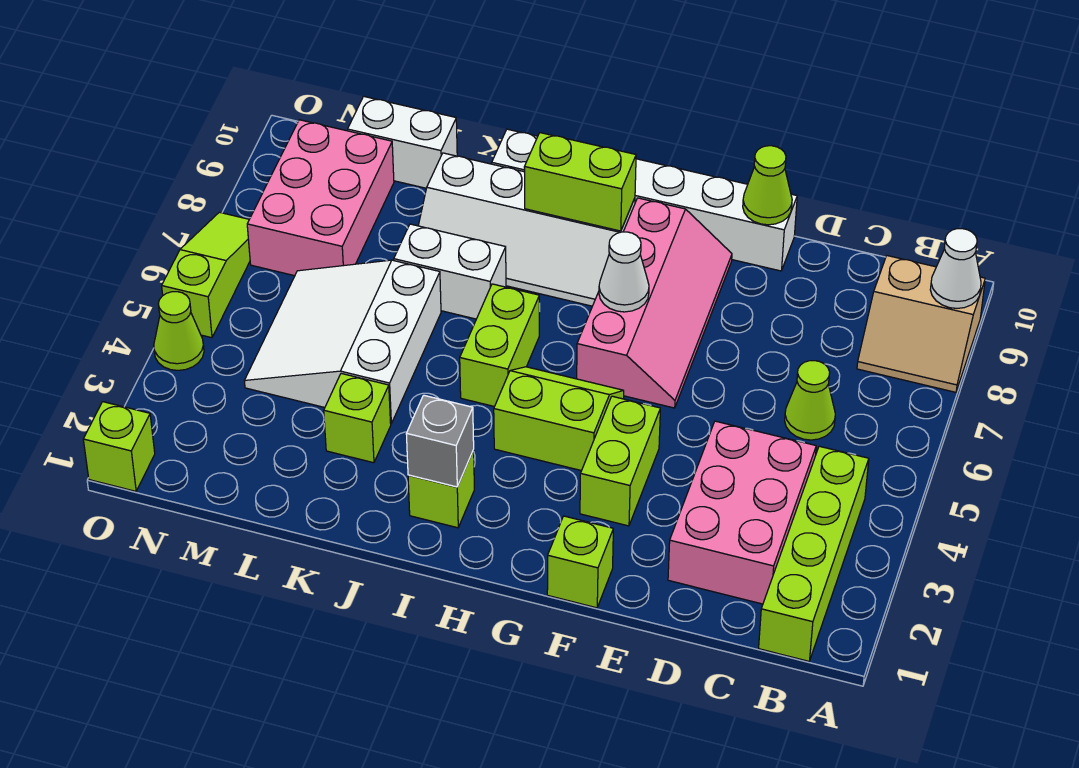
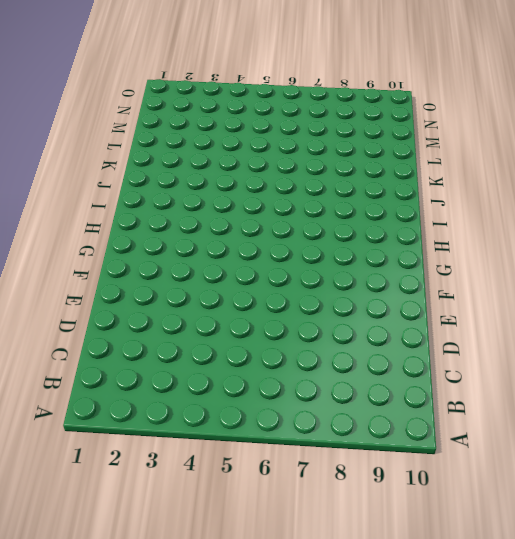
none -> tan 2x2 slope [857,256,985,392]
none -> lime 1x4 brick [759,446,869,661]
none -> pink 2x3 brick [668,421,816,604]

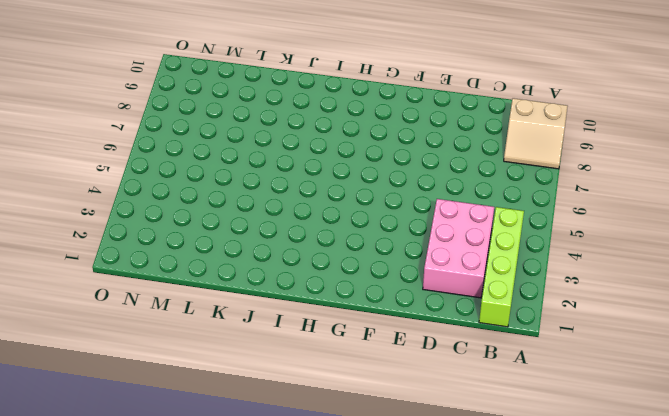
none -> lime 1x1 cone [785,361,835,440]
none -> white 1x6 brick [492,129,797,271]
none -> lime 1x1 brick [547,516,613,608]

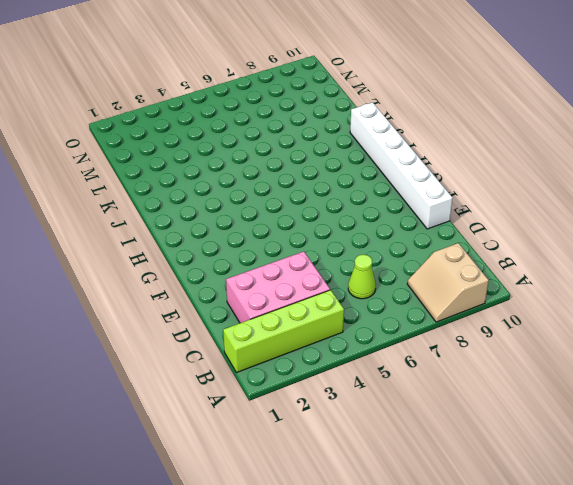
none -> lime 1x1 brick [547,516,613,608]
none -> lime 1x2 brick [580,396,660,526]
none -> pink 2x4 slope [577,198,732,408]

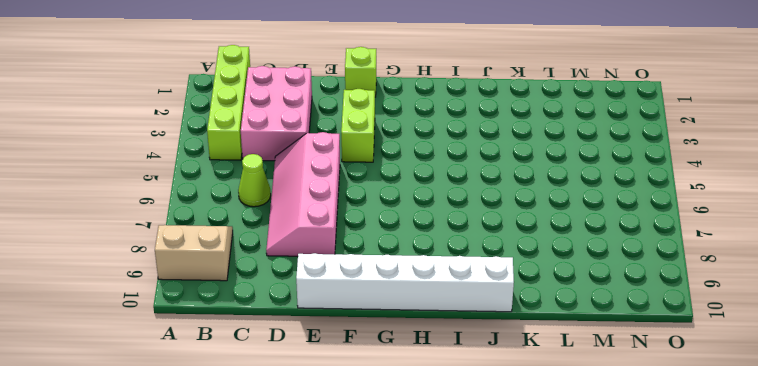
pink 2x4 slope [266,132,340,256] -> pink 2x4 slope moved to [577,198,732,408]
none -> lime 2x2 slope [494,367,624,471]
none -> white 2x4 slope [418,153,635,306]
none -> lime 1x1 brick [408,450,474,528]

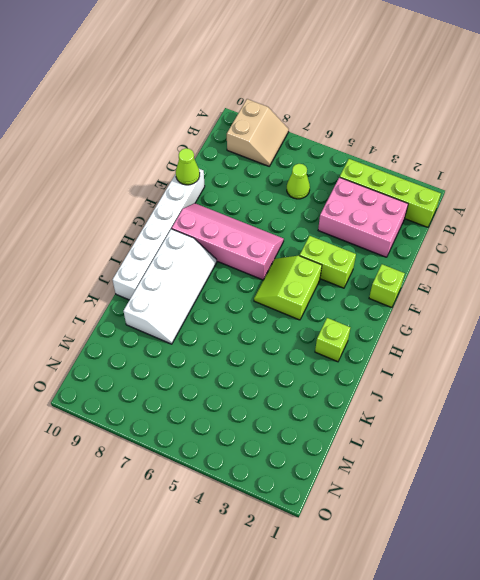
none -> lime 1x2 brick [460,284,539,407]
none -> white 1x2 brick [394,224,506,319]
none -> lime 1x1 brick [324,373,391,463]

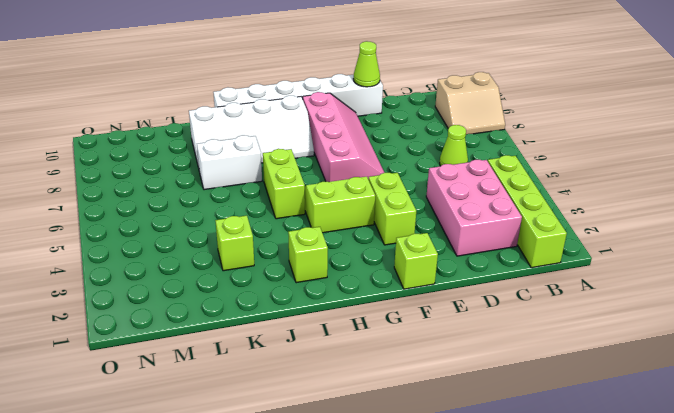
none -> white 3x3 slope [244,260,441,423]
none -> white 1x2 brick [348,96,457,188]
none -> pink 2x3 brick [247,120,394,276]

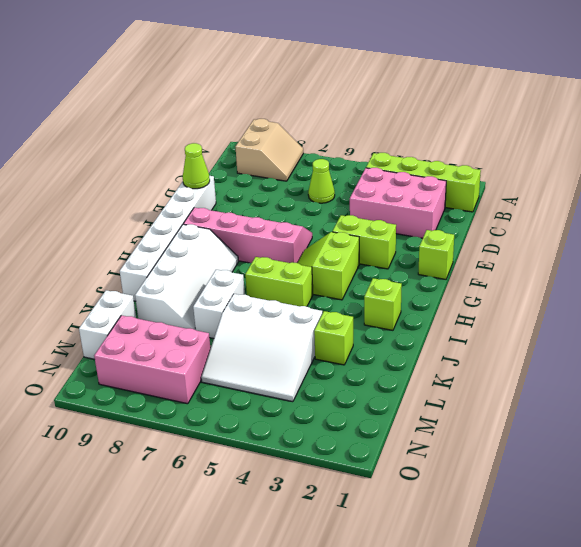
none -> lime 1x1 brick [83,402,155,491]
none -> lime 1x1 cone [154,292,204,370]
none -> lime 1x3 slope [162,212,250,338]

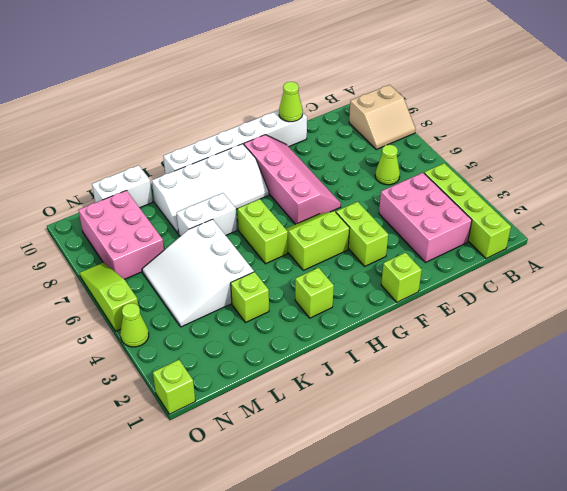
none -> white 1x1 cone [930,229,981,308]
none -> white 1x1 cone [599,232,649,312]
none -> lime 1x2 brick [524,133,636,231]

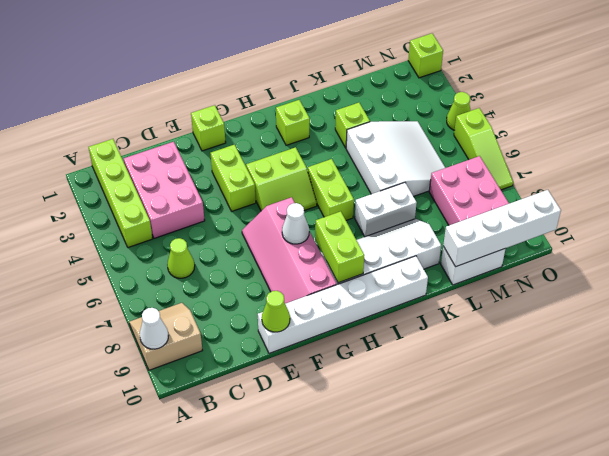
lime 1x2 brick [315,211,364,283] -> lime 1x2 brick turned to [524,133,636,231]
white 1x4 brick [443,190,561,267] -> none
none -> grey 1x1 brick [406,395,474,487]

